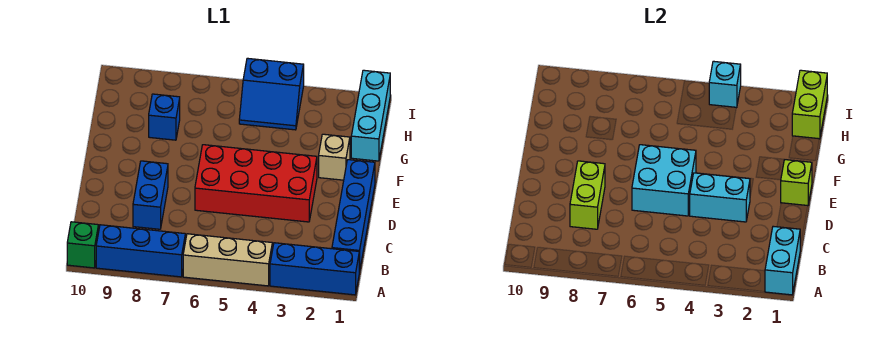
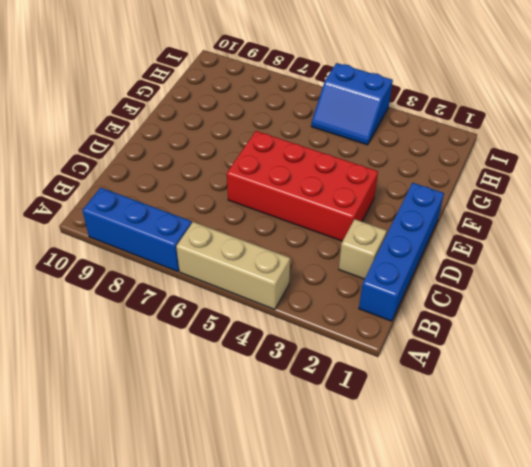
tan 1x1 brick [339,219,387,279] -> tan 1x1 brick moved to [319,134,350,180]
none -> blue 1x3 brick [270,243,359,295]
none -> green 1x1 brick [67,222,99,268]
none -> blue 1x2 brick [133,161,168,229]

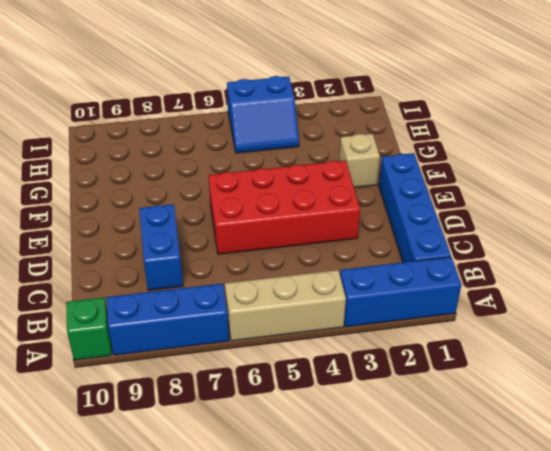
none -> cyan 1x3 brick [351,70,390,161]
none -> blue 1x1 brick [149,94,180,140]
none -> cyan 1x2 brick [765,226,800,295]

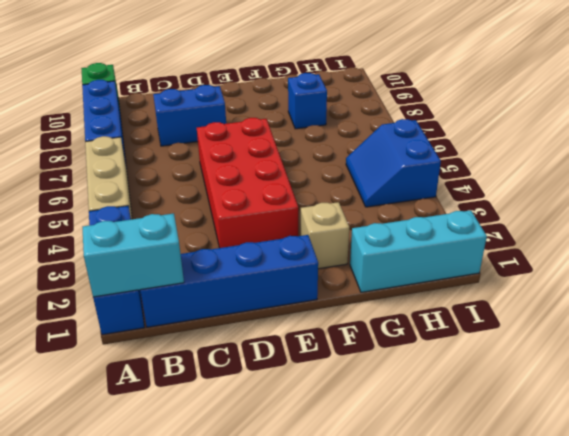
none -> lime 1x2 brick [570,161,605,229]
none -> cyan 1x2 brick [690,173,750,222]
none -> cyan 2x2 brick [632,145,696,216]

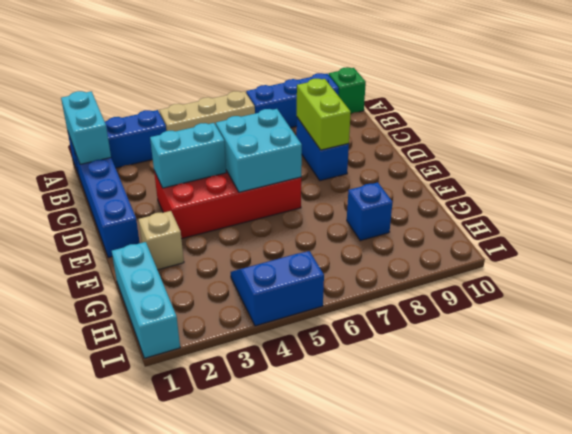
none -> lime 1x1 brick [781,160,812,206]
none -> lime 1x2 brick [792,70,827,139]
none -> cyan 1x1 brick [709,61,741,108]

